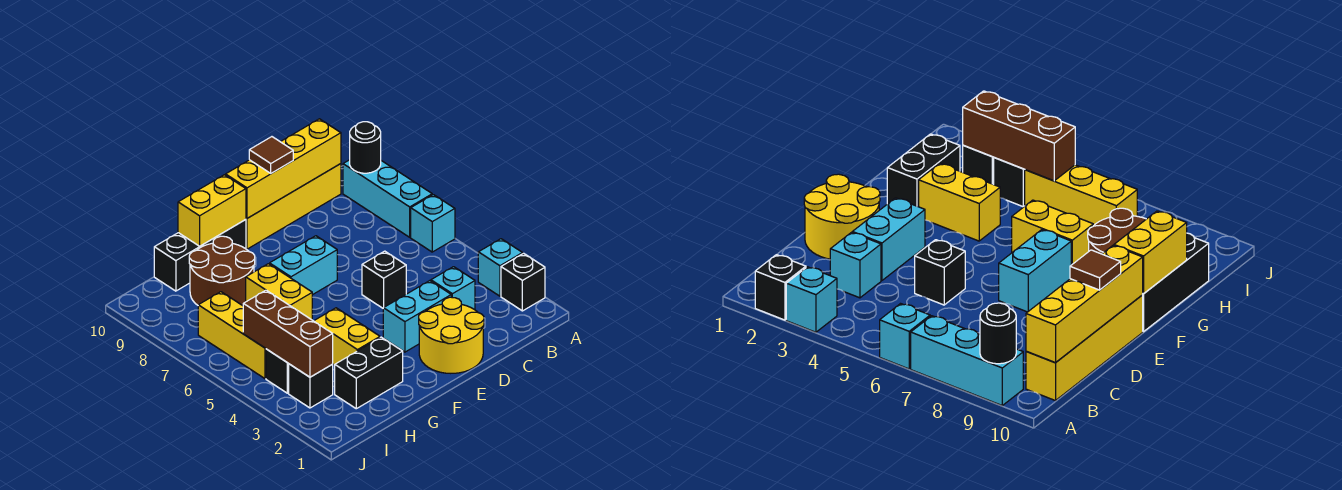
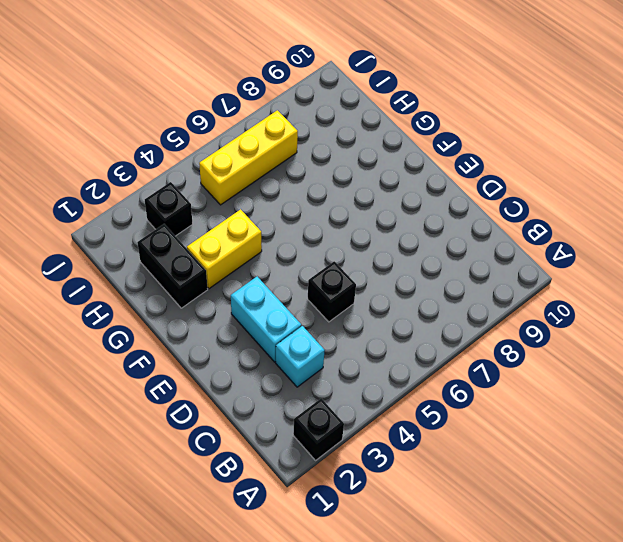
none -> cyan 1x1 brick [478,239,523,296]
none -> cyan 1x1 brick [411,195,455,252]
none -> cyan 1x3 brick [343,160,432,237]

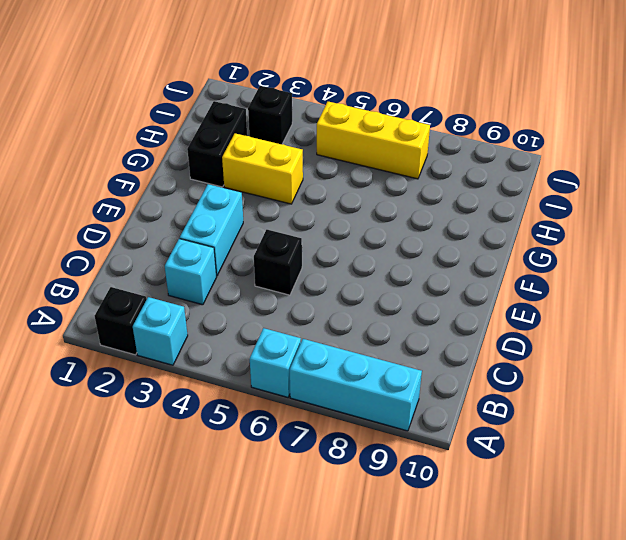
none -> yellow 1x4 brick [246,164,341,249]
none -> yellow 2x2 round brick [419,297,484,373]
none -> cyan 1x2 brick [270,236,337,295]

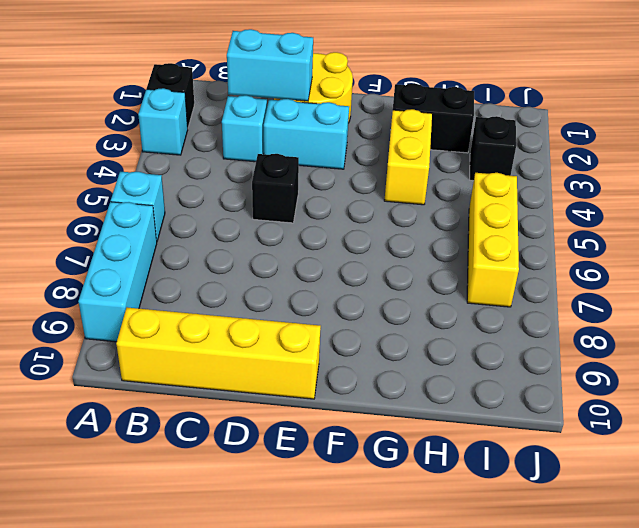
cyan 1x2 brick [227,29,313,101] -> cyan 1x2 brick moved to [270,236,337,295]
none -> black 1x3 brick [154,220,246,291]
none -> yellow 1x2 brick [246,264,312,320]
none -> brown 2x2 round brick [189,236,255,306]

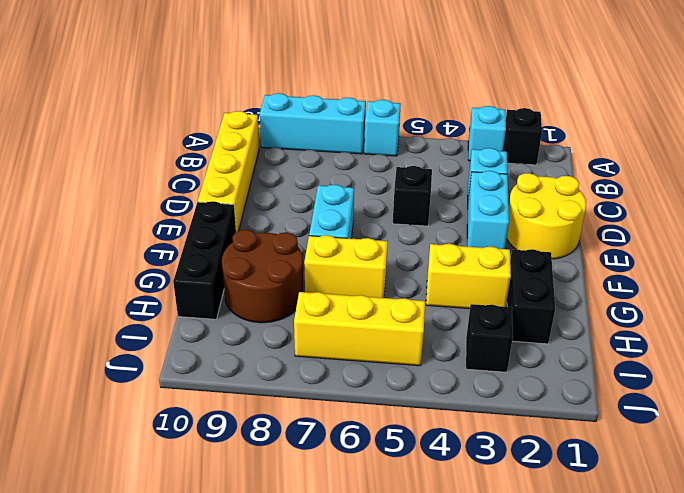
none -> black 1x1 brick [266,349,289,393]
none -> black 1x1 round brick [350,122,381,173]
none -> yellow 1x4 brick [226,119,341,218]

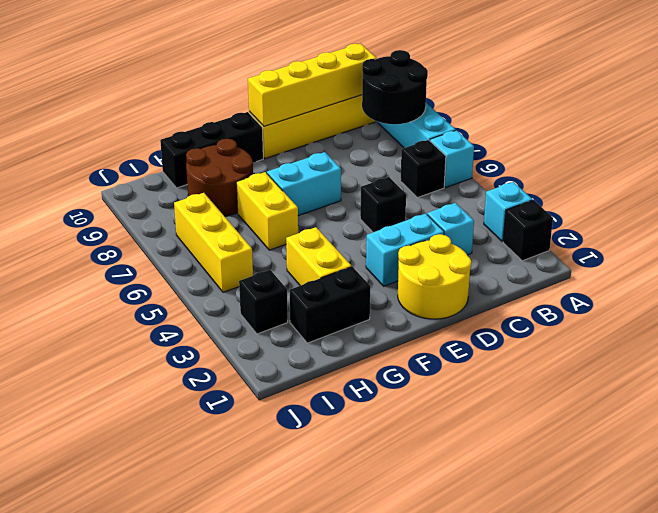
black 2x2 round brick [362,50,428,124] -> black 1x1 round brick [350,122,381,173]
black 1x1 brick [400,140,446,198] -> black 1x1 brick moved to [266,349,289,393]
none -> yellow 1x2 brick [178,175,246,246]
none -> brown 1x3 brick [243,290,333,377]
none -> brown 1x1 tile [249,137,293,173]

